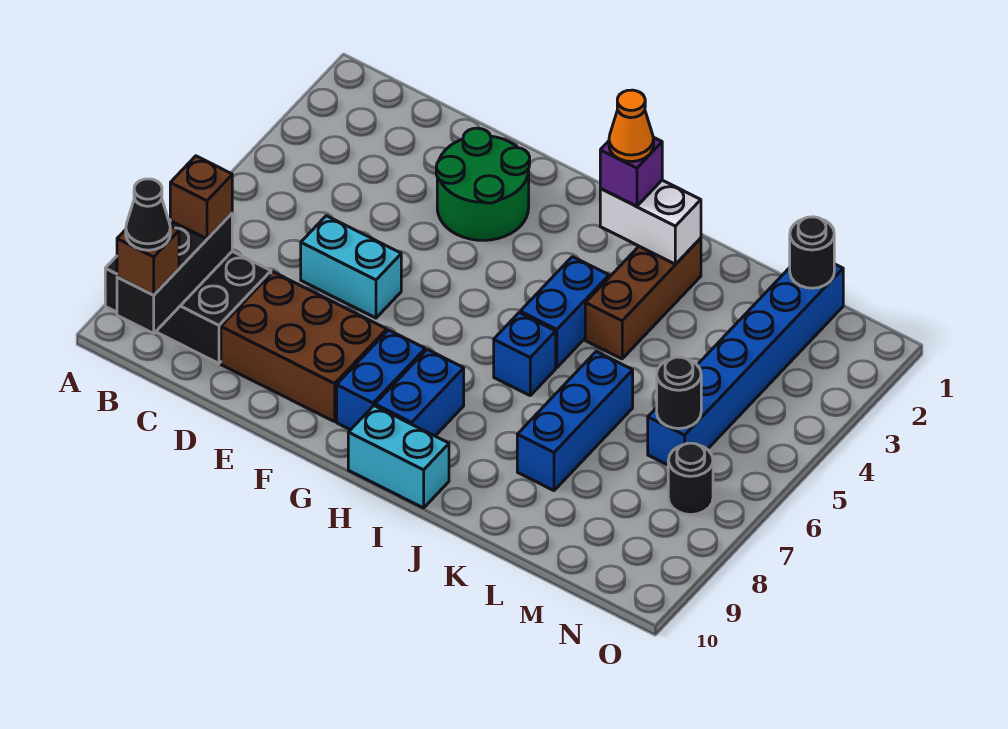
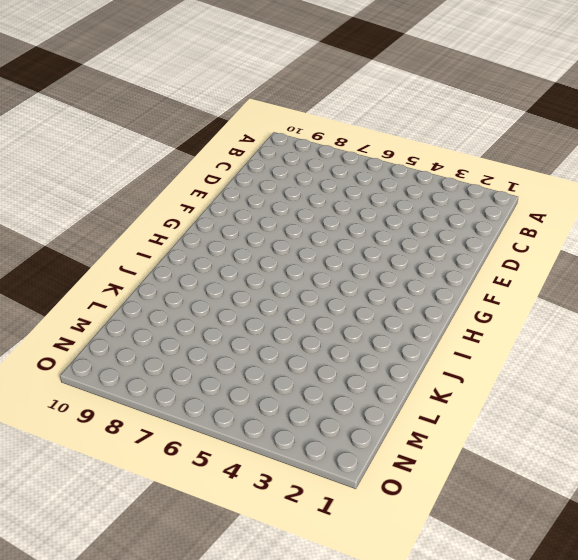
none -> black 2x3 brick [105,219,271,363]
none -> cyan 1x2 brick [301,216,401,318]
none -> brown 2x3 brick [221,272,387,422]

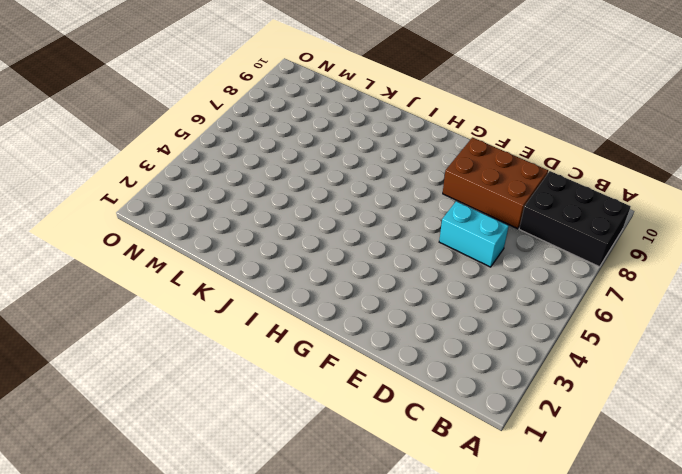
none -> green 2x2 round brick [436,128,530,240]
none -> blue 1x2 brick [337,330,425,430]
none -> blue 1x2 brick [375,349,464,436]

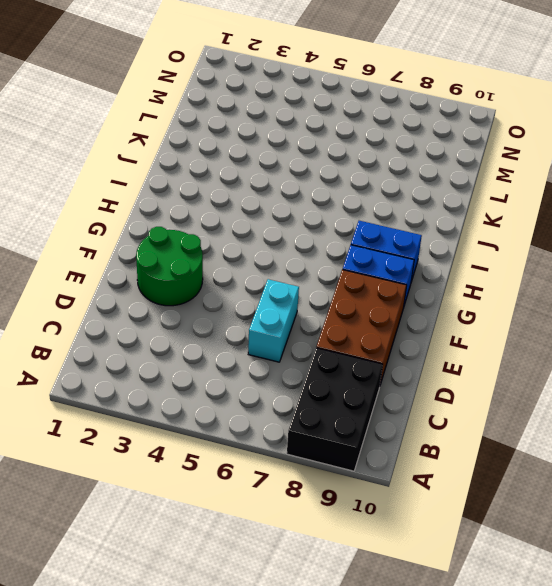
none -> cyan 1x2 brick [348,406,449,508]
none -> blue 1x2 brick [520,257,609,368]
none -> blue 1x1 brick [494,313,556,395]

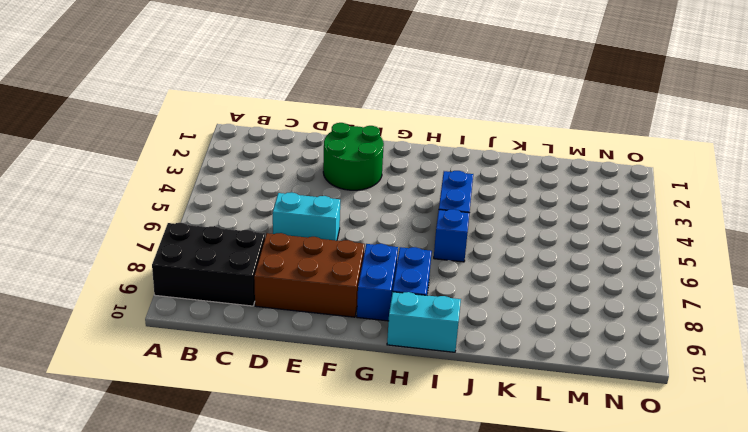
none -> brown 1x3 brick [585,238,701,359]
none -> blue 1x3 brick [517,352,633,491]
none -> blue 1x6 brick [648,264,843,465]

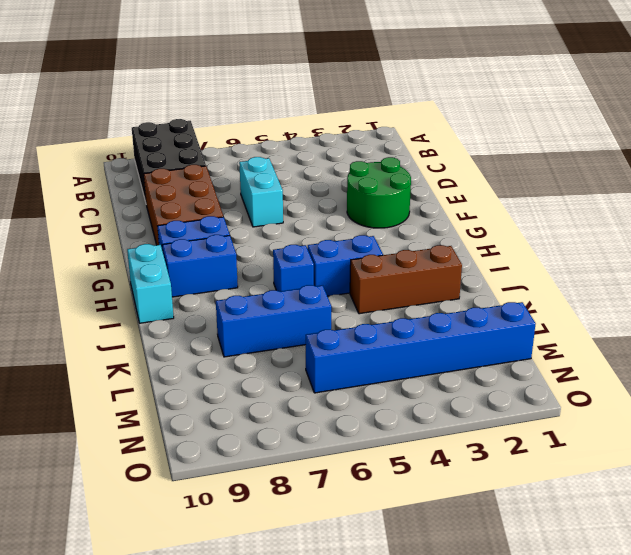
none -> black 1x1 round brick [668,443,713,515]
none -> black 1x3 brick [117,213,232,333]
none -> white 1x2 brick [600,180,701,264]

